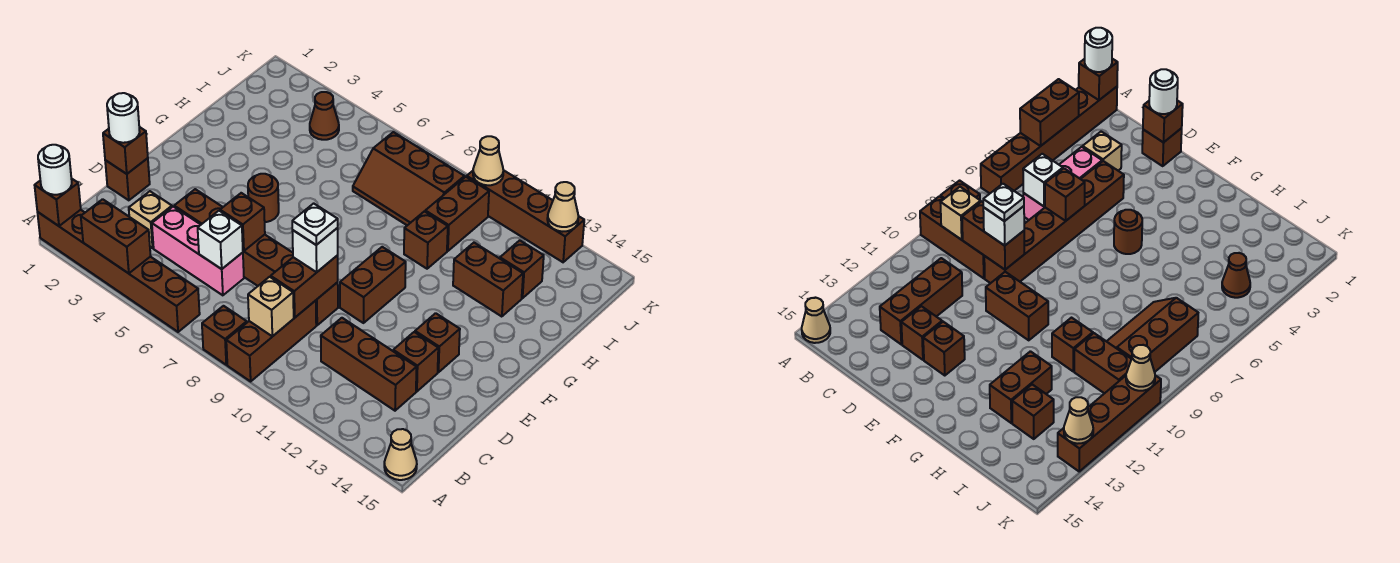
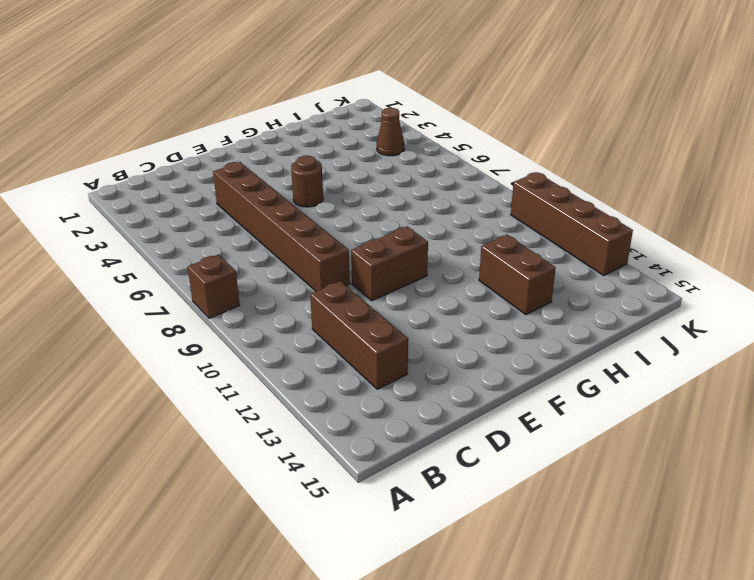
none -> brown 1x6 brick [37,210,200,332]
none -> brown 1x3 brick [226,301,316,381]
none -> tan 1x1 cone [384,429,417,480]
none -> tan 1x1 brick [129,191,172,248]

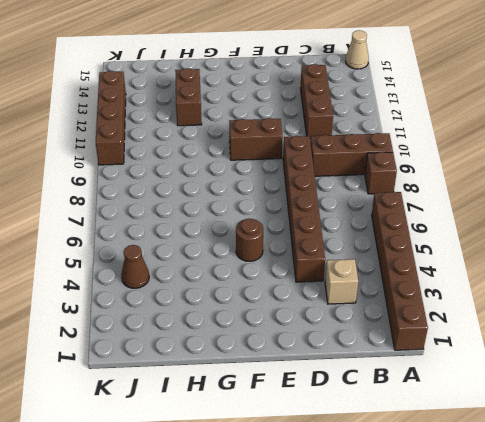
none -> pink 1x3 brick [152,207,244,295]
none -> brown 1x1 brick [105,158,150,200]
none -> brown 1x1 brick [393,332,438,391]
none -> brown 1x1 brick [415,313,460,372]

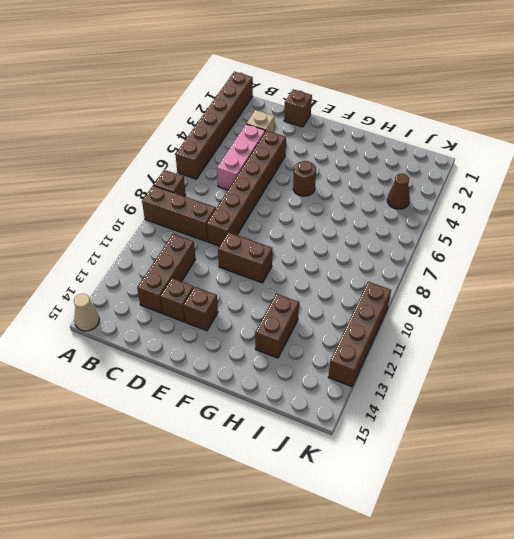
none -> brown 1x1 brick [404,211,448,269]
none -> brown 2x3 slope [353,132,465,225]
none -> brown 1x2 brick [425,177,489,251]
none -> brown 1x1 brick [500,240,544,298]

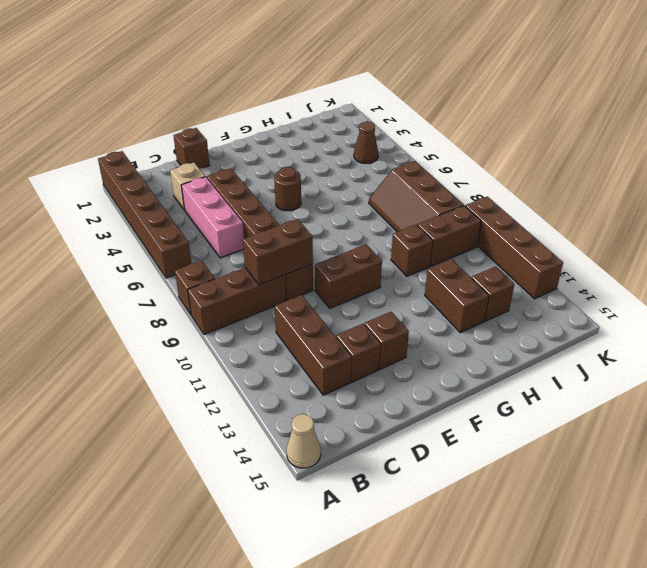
none -> brown 1x1 brick [35,178,81,226]
none -> brown 1x2 brick [81,199,150,273]
none -> tan 1x1 brick [248,277,294,337]
none -> white 1x1 brick [198,211,243,269]

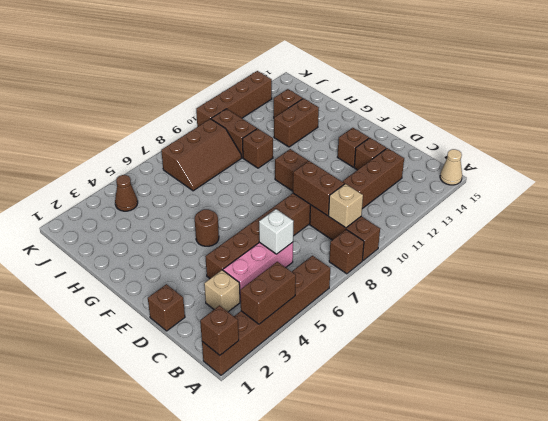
none -> brown 1x1 brick [103,127,148,174]
none -> brown 1x1 brick [220,193,265,251]
none -> tan 1x1 cone [473,136,503,185]
none -> tan 1x1 cone [547,182,578,232]

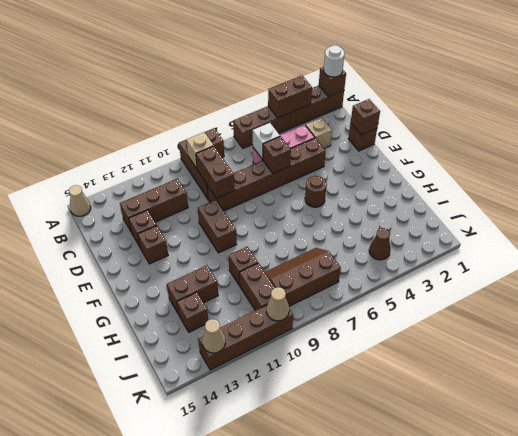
none -> white 1x1 round brick [107,93,140,143]
none -> white 1x1 brick [292,228,338,272]
none -> white 1x1 plate [292,203,338,245]

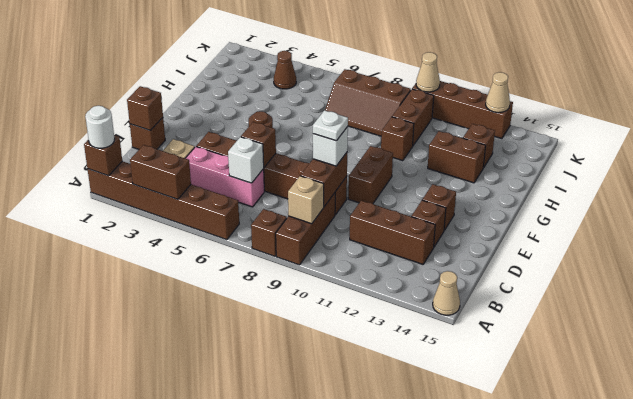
none -> white 1x1 round brick [107,93,140,143]

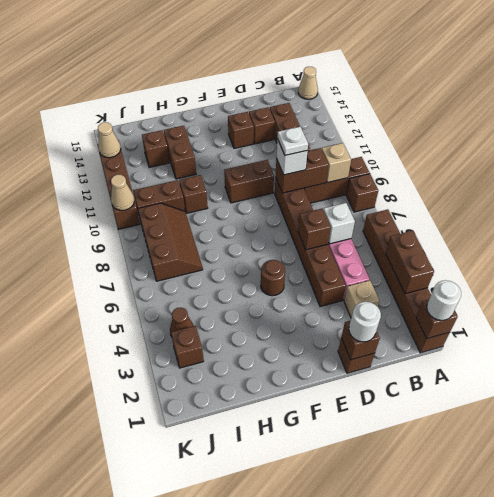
brown 1x1 brick [171,326,204,368] -> none

